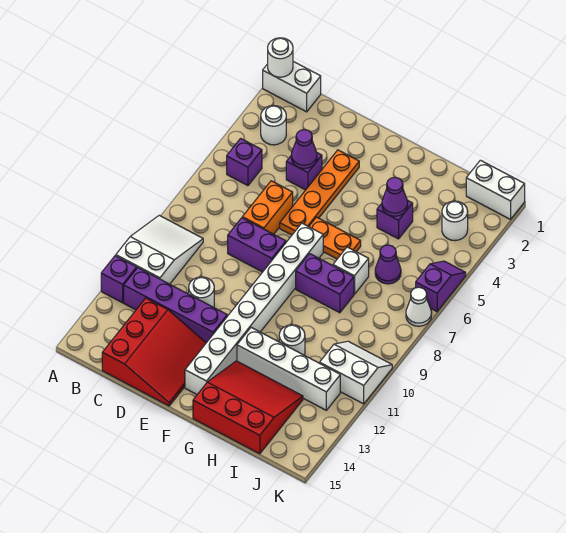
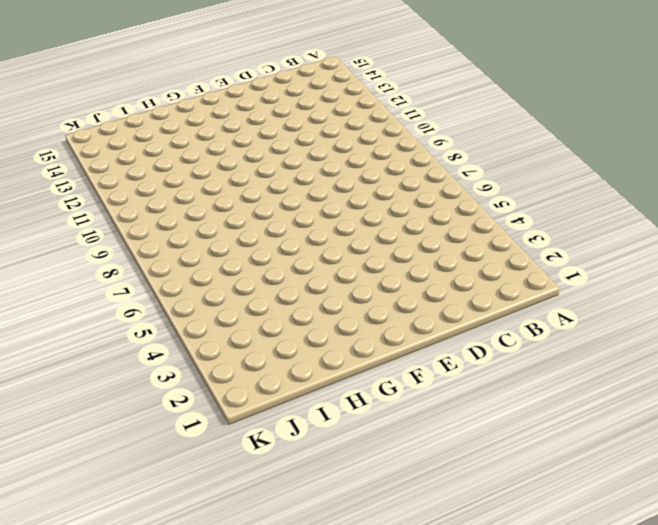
none -> white 1x2 brick [263,62,321,112]
none -> white 2x3 slope [116,215,203,284]
none -> purple 1x1 brick [101,256,137,303]

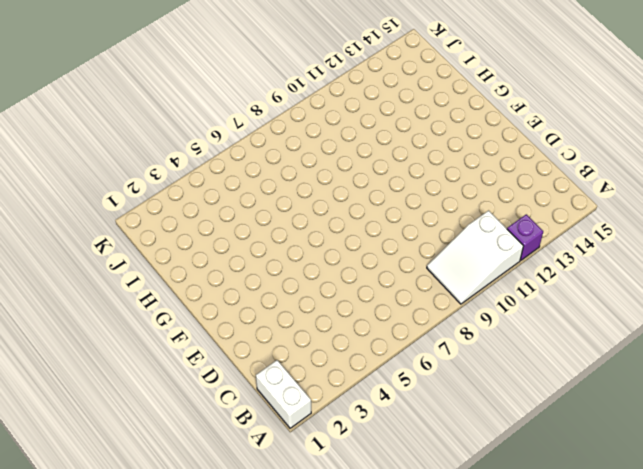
none -> white 1x1 round brick [261,105,286,145]
none -> purple 1x1 brick [227,138,262,186]
none -> purple 1x4 brick [124,268,227,343]

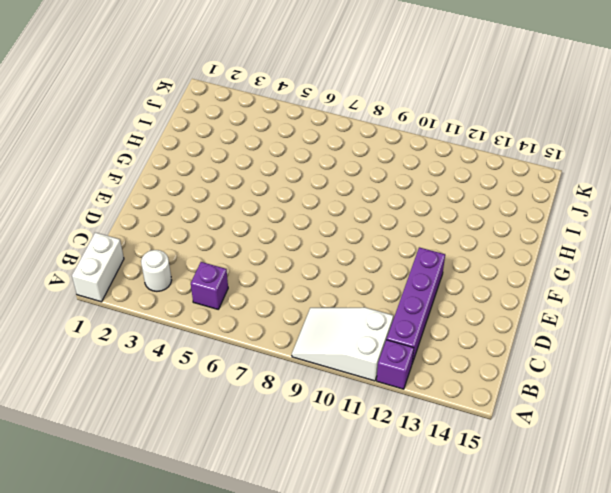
none -> red 3x3 slope [102,298,206,406]
none -> purple 1x1 brick [286,153,322,190]
none -> orange 1x2 brick [242,181,293,234]

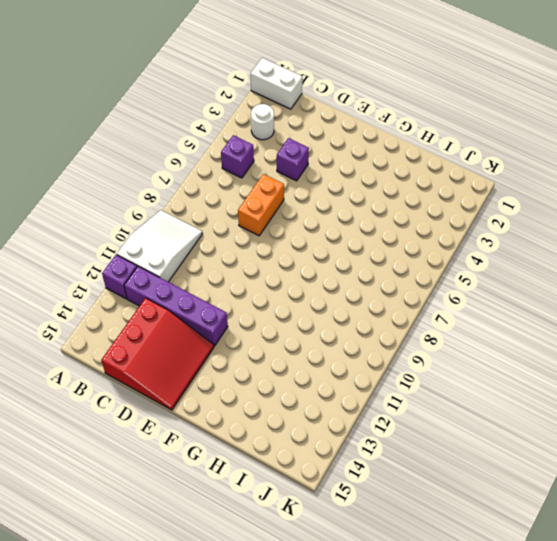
none -> purple 1x2 brick [228,218,286,272]
none -> white 1x1 round brick [189,277,214,307]
none -> orange 1x4 plate [280,150,359,235]

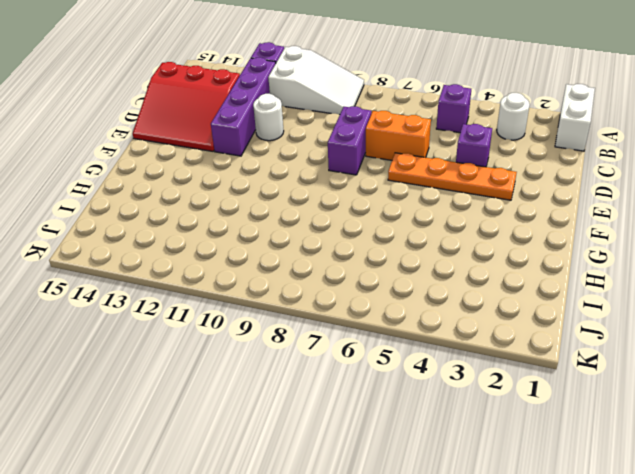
none -> orange 1x2 plate [309,217,361,259]
none -> white 1x8 brick [185,223,323,394]
none -> purple 1x2 brick [296,254,354,313]

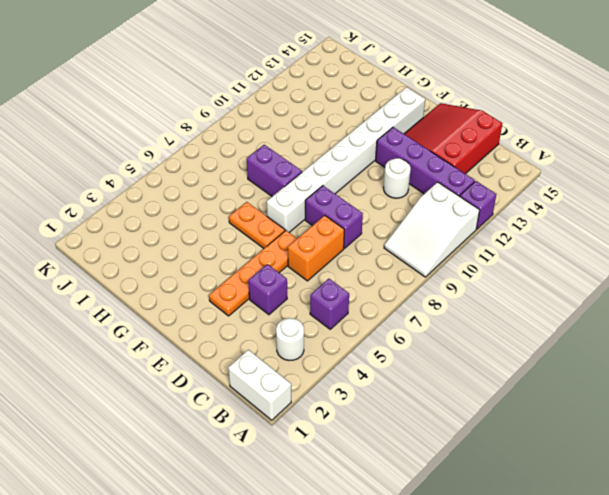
none -> white 1x4 brick [237,327,340,410]
none -> red 3x3 slope [193,361,303,454]
none -> purple 1x1 brick [377,200,413,239]

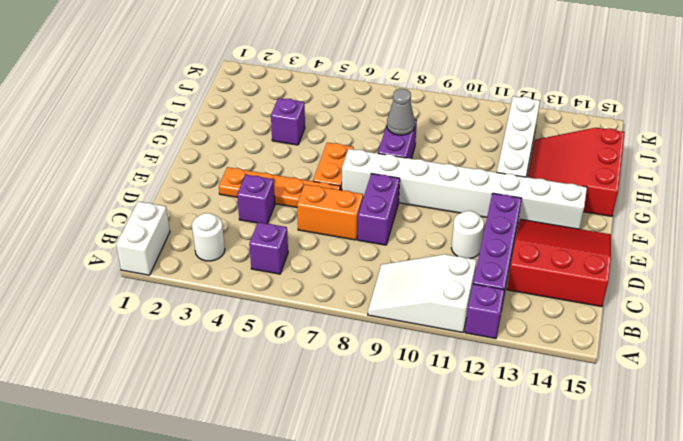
grey 1x1 cone [387,89,415,135] -> none
none -> white 1x1 brick [333,247,369,294]
none -> white 1x1 round brick [279,325,305,355]
none -> purple 1x1 cone [375,245,401,284]

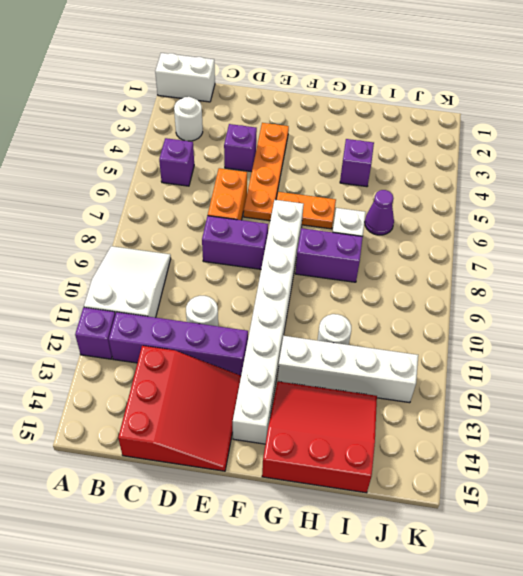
none -> white 1x2 brick [466,160,525,219]
none -> white 1x1 round brick [442,201,468,241]
none -> white 2x2 slope [320,341,392,404]

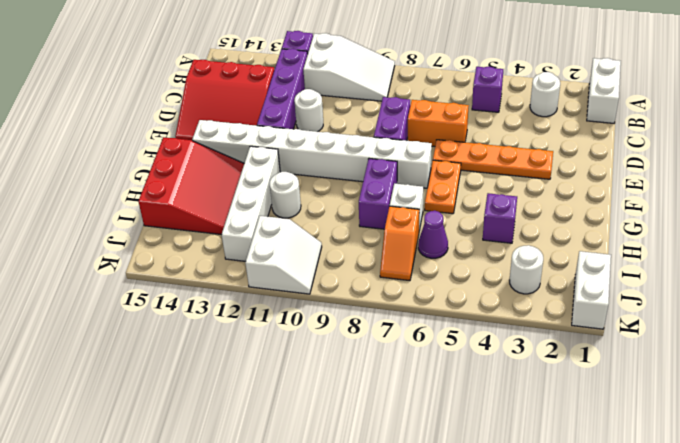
orange 1x2 slope [380,206,419,281] -> none
none -> purple 1x1 brick [286,153,322,190]
none -> purple 1x2 slope [416,261,466,312]
none -> white 1x1 cone [406,287,432,326]

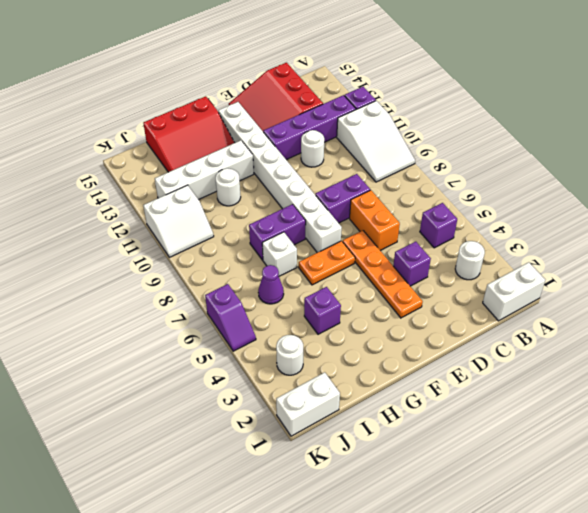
none -> white 1x1 cone [406,287,432,326]
none -> white 1x1 round brick [268,38,293,77]
none -> purple 1x1 cone [291,130,317,168]

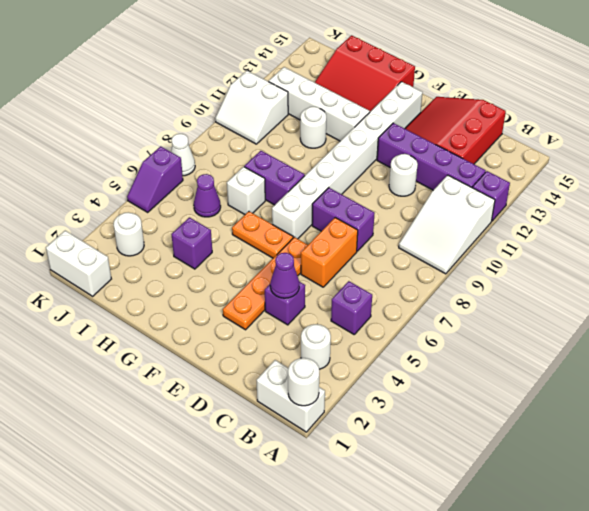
none -> purple 1x1 cone [382,177,408,216]

